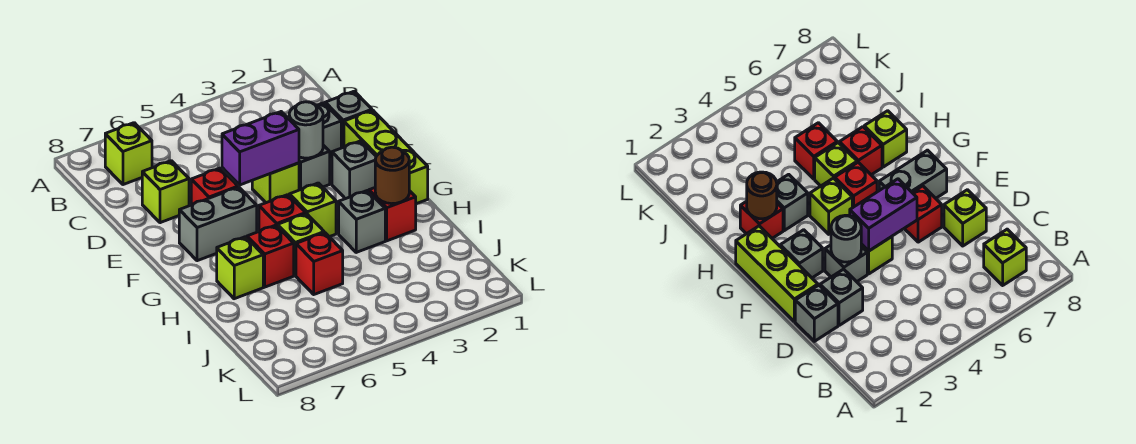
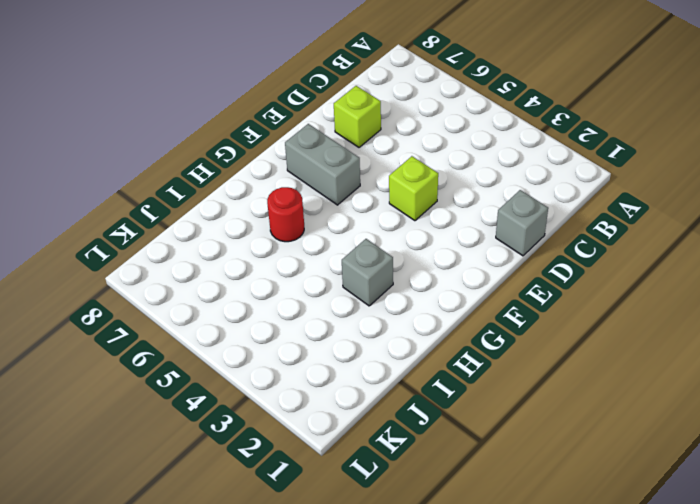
red 1x1 round brick [267,187,304,242] -> red 1x1 brick [247,225,294,287]
none -> lime 1x1 brick [105,123,152,185]
none -> grey 1x1 brick [316,103,341,158]
none -> lime 1x3 brick [344,110,428,204]

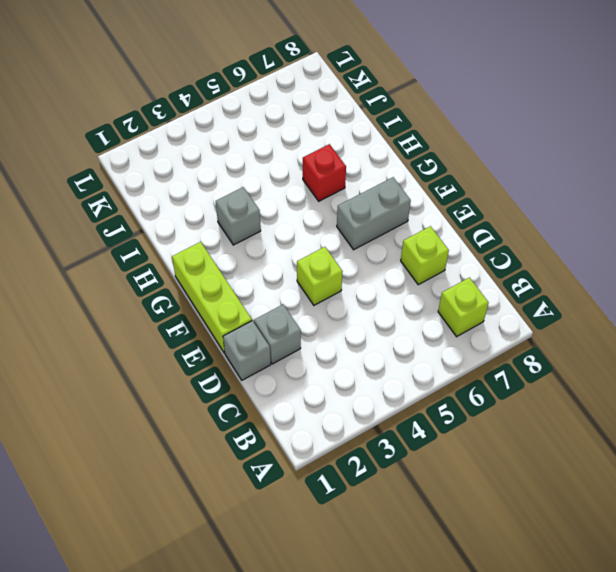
none -> grey 1x1 brick [299,145,330,190]
none -> red 1x1 brick [191,168,238,205]
none -> grey 1x1 brick [332,141,376,199]

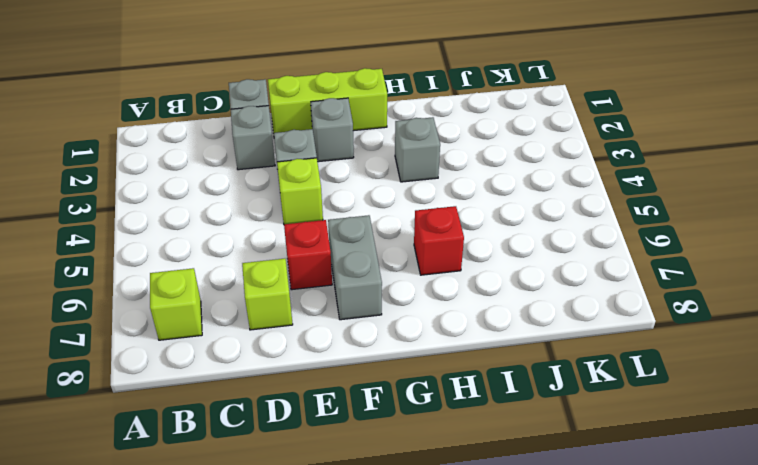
none -> lime 1x1 brick [289,183,336,237]
none -> red 1x1 brick [259,195,306,231]
none -> red 1x1 brick [369,188,416,241]

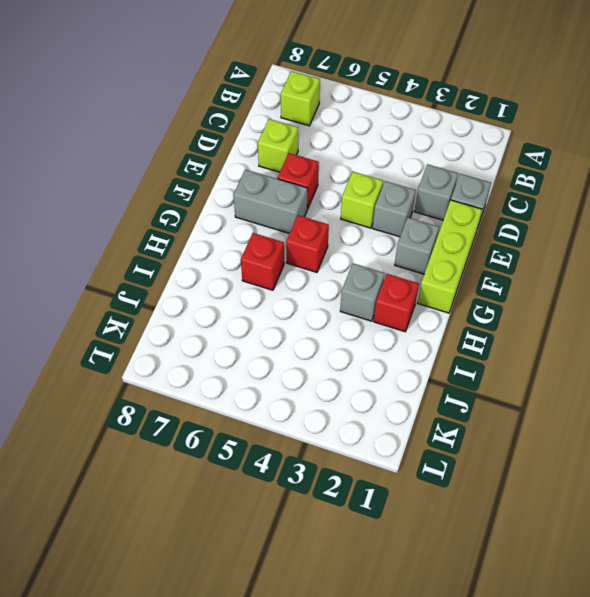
none -> lime 1x1 brick [289,183,336,237]
none -> lime 1x1 brick [278,214,324,276]
none -> lime 1x1 brick [217,237,263,299]

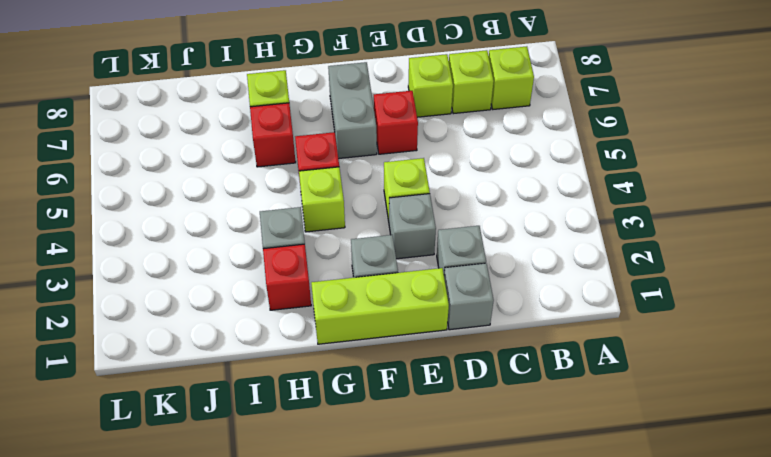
lime 1x1 brick [449,50,494,114] -> lime 1x1 brick moved to [278,214,324,276]
none -> red 1x1 brick [296,233,343,294]
none -> grey 1x1 round brick [289,102,323,158]
none -> purple 1x2 brick [222,112,299,185]

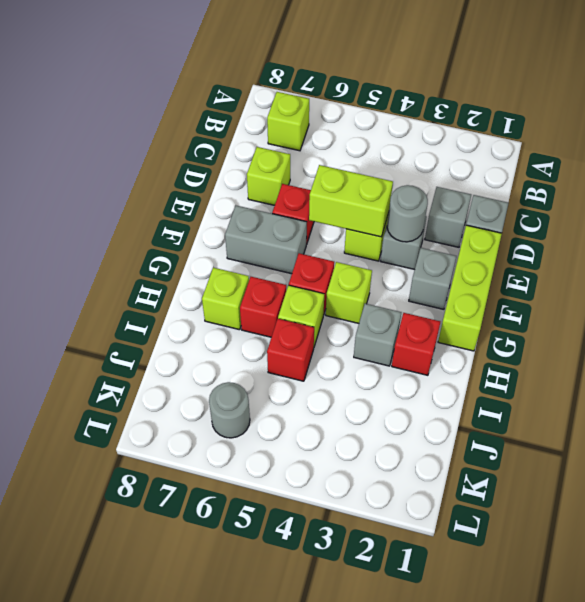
lime 1x2 brick [309,165,393,237] -> purple 1x2 brick [222,112,299,185]
grey 1x1 round brick [209,382,250,438] -> none
none -> brown 1x1 round brick [375,147,409,204]

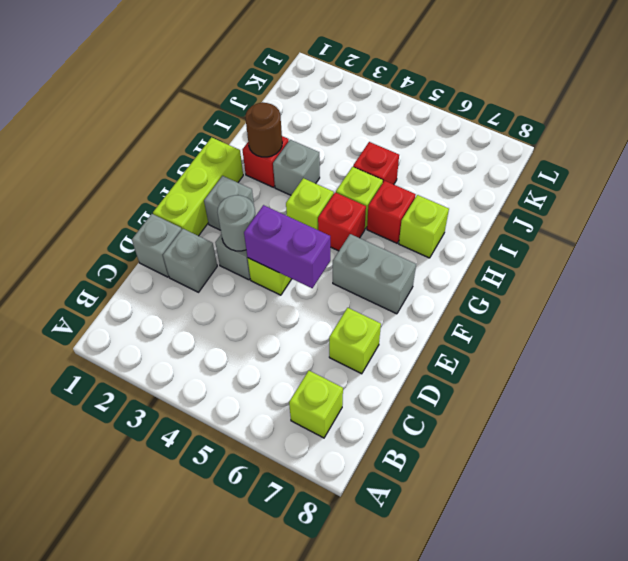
none -> red 1x1 brick [191,168,238,205]

